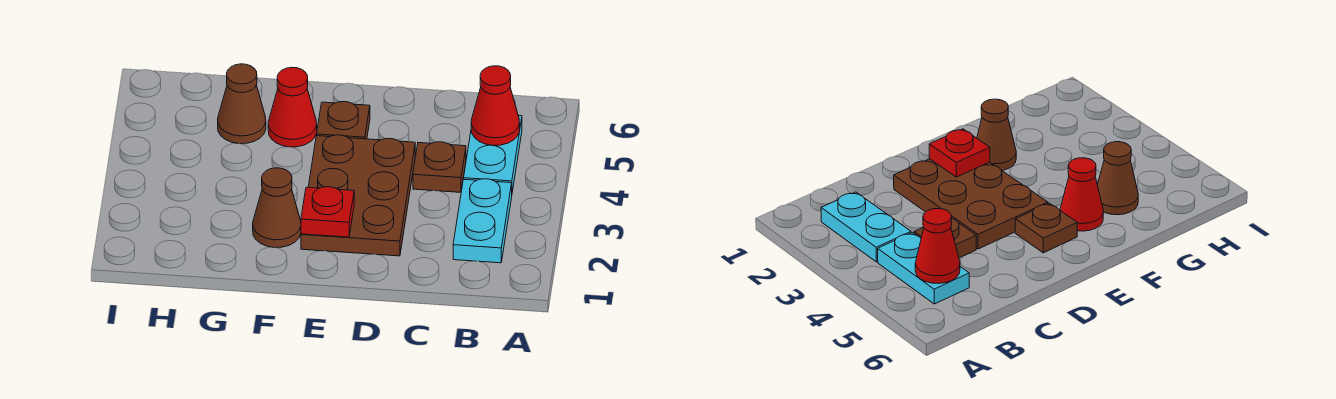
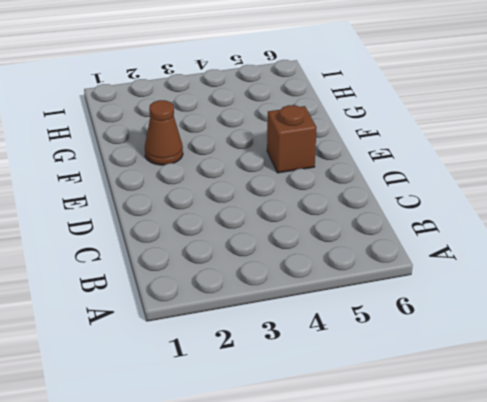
brown 1x1 brick [267,105,317,173] -> brown 1x1 plate [317,102,370,139]
none -> cyan 1x2 plate [453,179,512,263]
none -> cyan 1x2 plate [464,115,522,192]

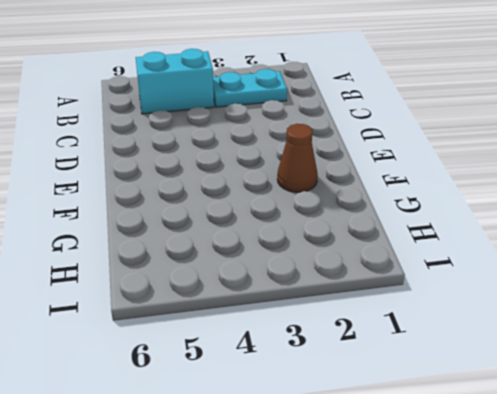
cyan 1x2 brick [136,49,214,114] -> cyan 1x2 plate [464,115,522,192]
none -> brown 1x1 plate [413,142,466,192]
none -> brown 2x3 plate [301,135,415,256]

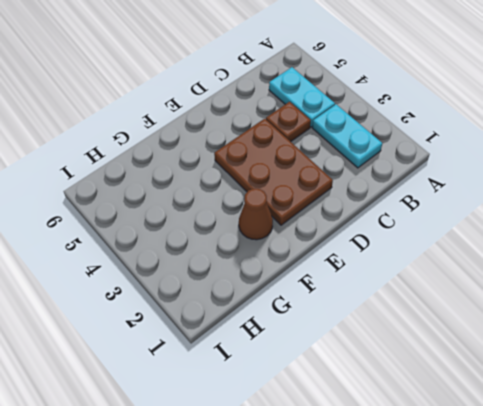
none -> brown 1x1 plate [317,102,370,139]
none -> red 1x1 cone [268,67,317,147]

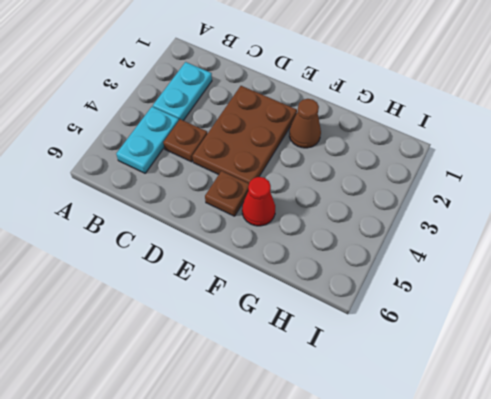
none -> brown 1x1 cone [218,64,266,144]
none -> red 1x1 cone [471,66,520,145]

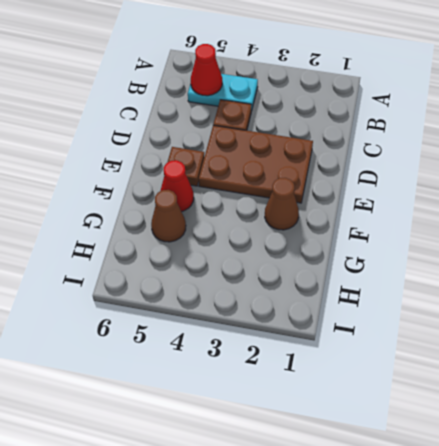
none -> cyan 1x2 plate [453,179,512,263]
none -> red 1x1 plate [301,187,354,237]

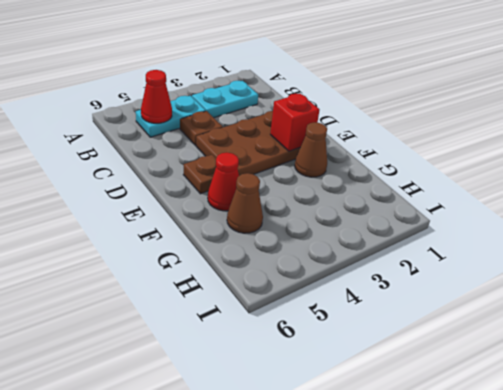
red 1x1 brick [270,94,319,151] -> red 1x1 plate [301,187,354,237]

